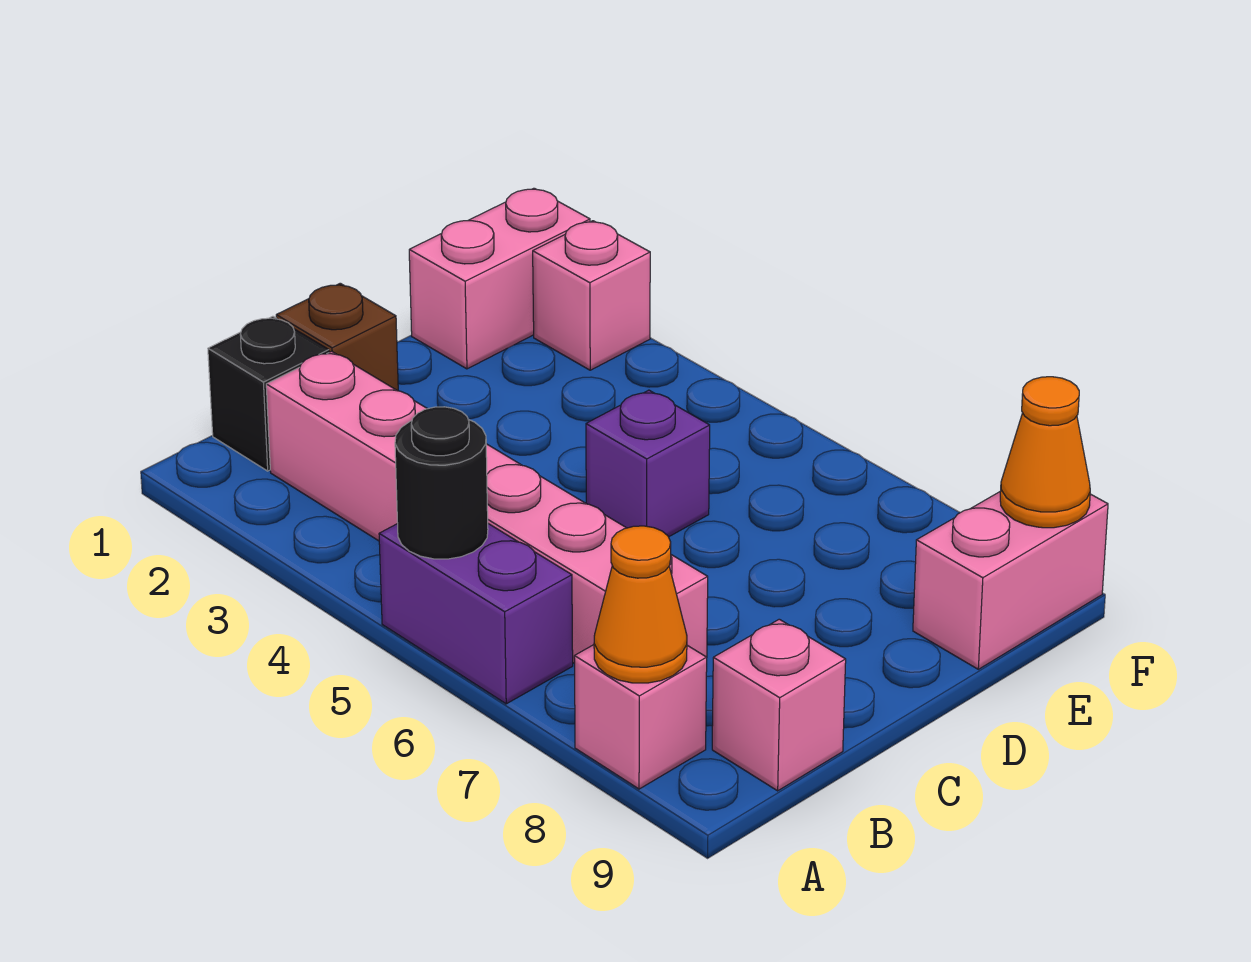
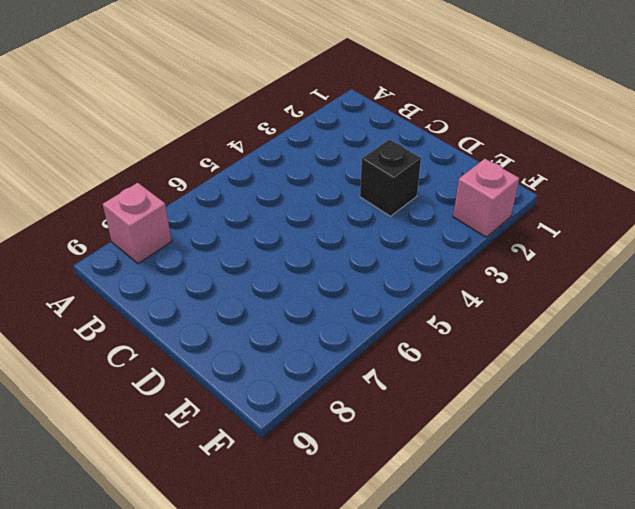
black 1x1 brick [360,140,421,216] -> black 1x1 brick moved to [208,316,329,471]
none -> purple 1x2 brick [379,524,573,704]
none -> pink 1x6 brick [266,351,708,664]
none -> pink 1x1 brick [712,619,846,791]

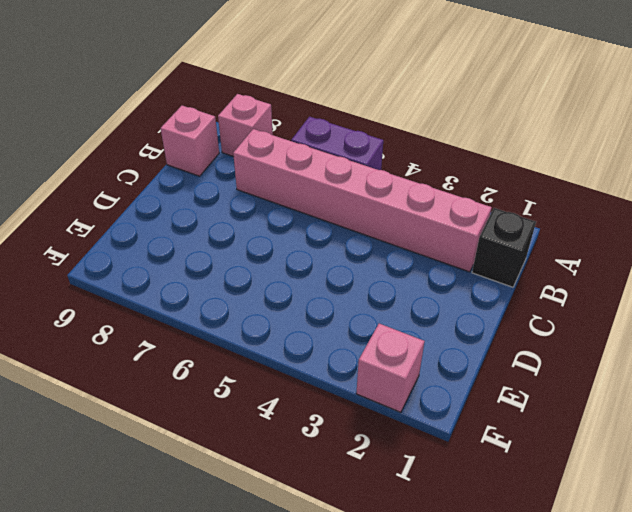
none -> brown 1x1 brick [276,283,398,391]
none -> purple 1x1 brick [586,390,710,537]
none -> pink 1x2 brick [409,188,590,369]

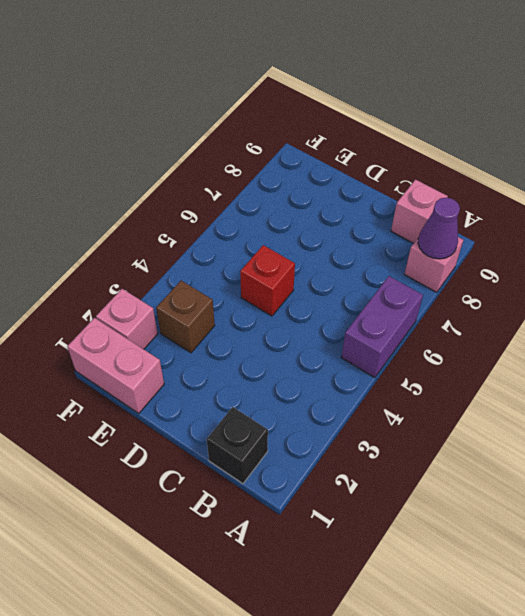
purple 1x1 cone [418,198,460,259] -> orange 1x1 cone [594,526,687,683]
red 1x1 brick [240,245,295,316] -> purple 1x1 brick [586,390,710,537]
brown 1x1 brick [156,281,215,353] -> brown 1x1 brick moved to [276,283,398,391]
none -> pink 1x6 brick [266,351,708,664]
none -> pink 1x2 brick [913,492,1108,669]
none -> black 1x1 round brick [395,407,488,559]

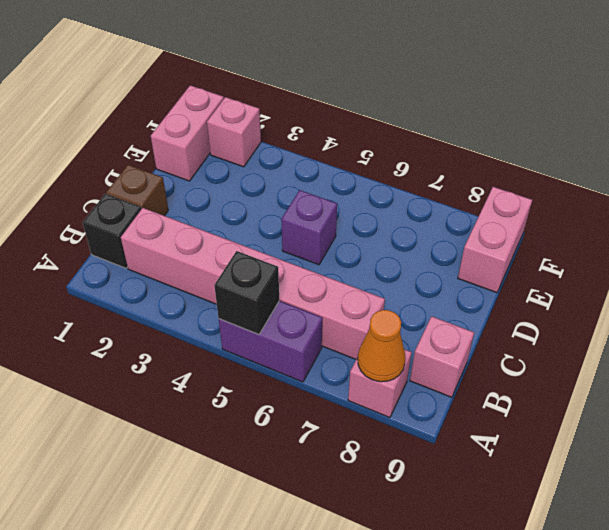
black 1x1 brick [214,251,279,335] -> black 1x1 round brick [395,407,488,559]
none -> orange 1x1 cone [1000,377,1090,528]

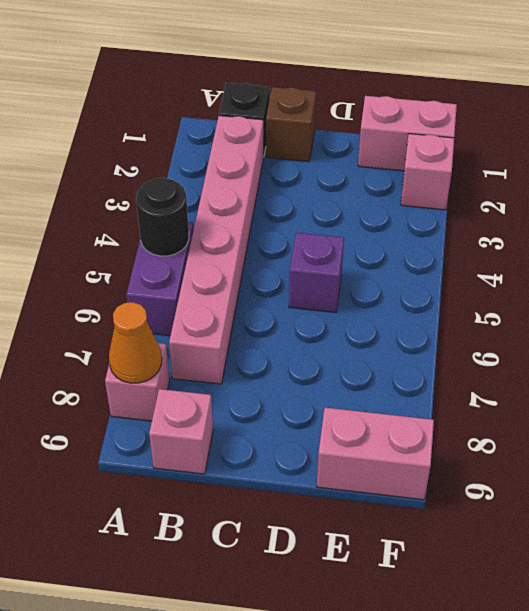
none -> orange 1x1 cone [1000,377,1090,528]

